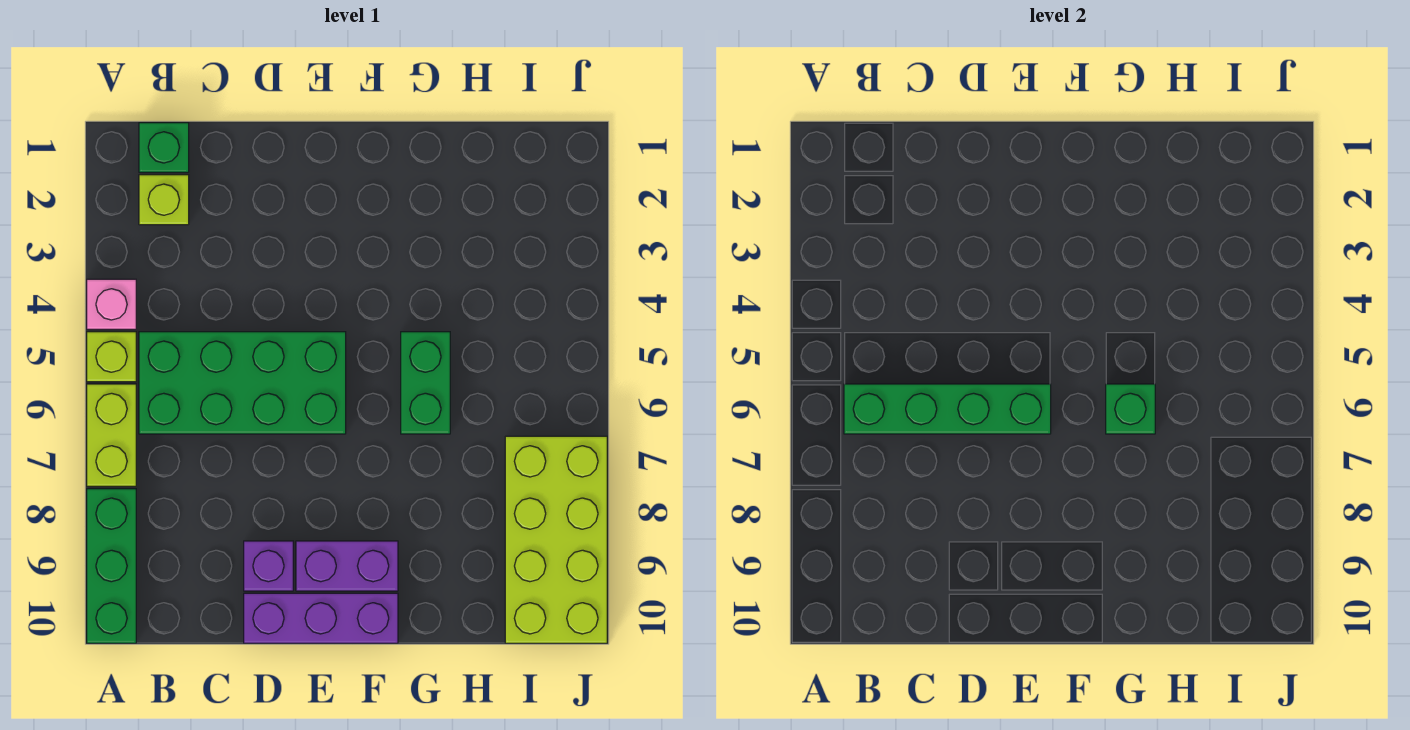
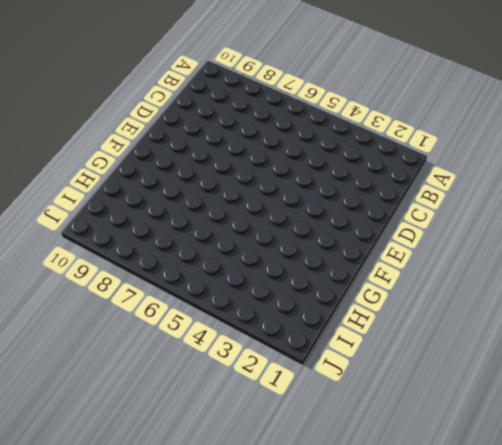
none -> pink 1x1 brick [87,279,136,329]
none -> lime 1x1 brick [87,332,136,382]
none -> lime 1x2 brick [87,384,136,486]

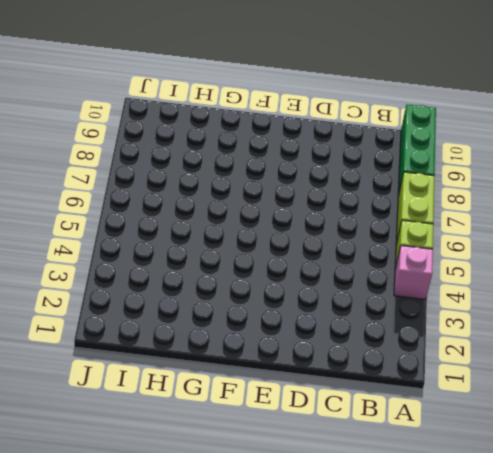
none -> green 1x1 brick [139,123,189,172]
none -> lime 1x1 brick [139,175,189,225]
none -> green 2x4 brick [139,332,346,434]

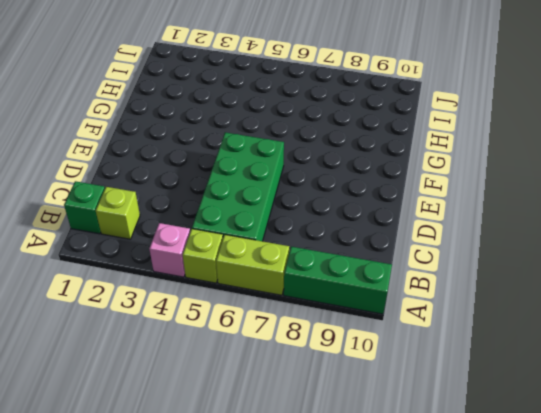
none -> purple 1x1 brick [244,541,293,591]
none -> purple 1x3 brick [244,593,398,643]
none -> purple 1x2 brick [296,541,398,591]

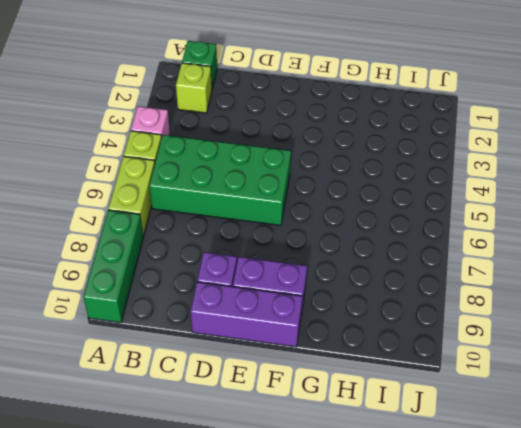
none -> green 1x2 brick [401,332,450,434]
none -> lime 2x4 brick [505,436,607,643]
none -> green 1x4 brick [844,384,1051,434]

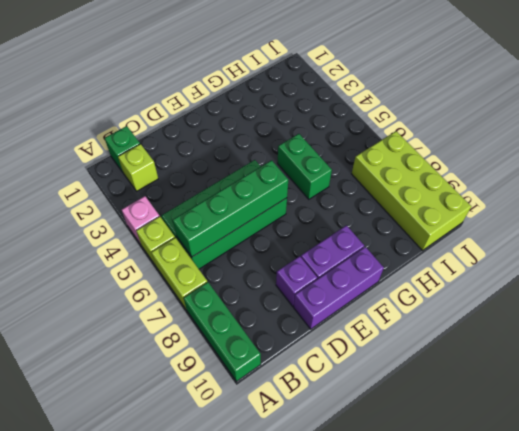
none -> green 1x1 brick [1106,384,1155,434]

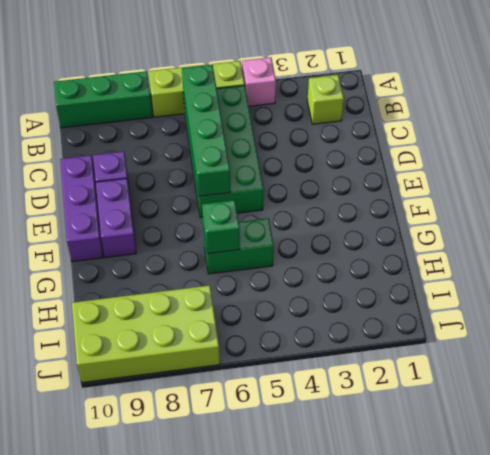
none -> green 1x1 brick [139,123,189,172]

